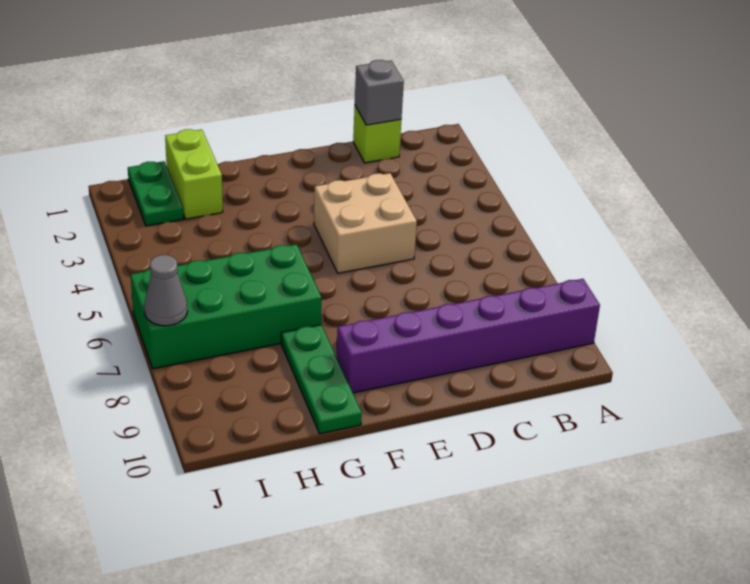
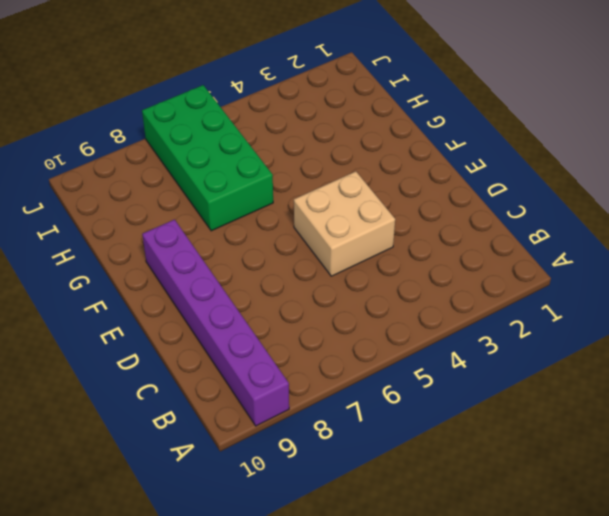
none -> lime 1x1 brick [353,106,401,163]
none -> green 1x3 plate [281,325,362,434]

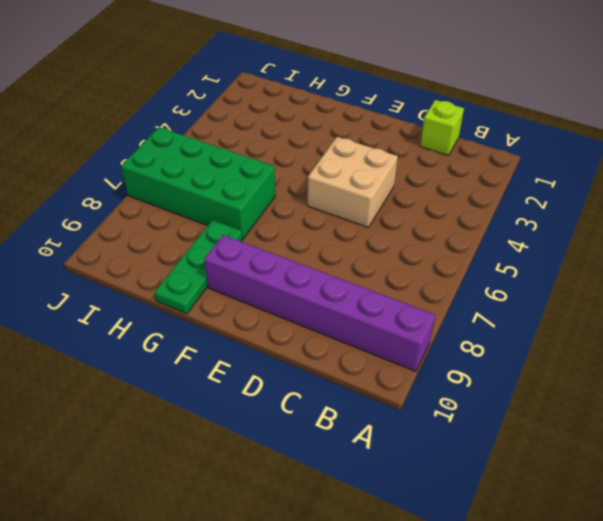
none -> lime 1x2 brick [165,129,223,219]
none -> green 1x2 plate [128,161,184,226]

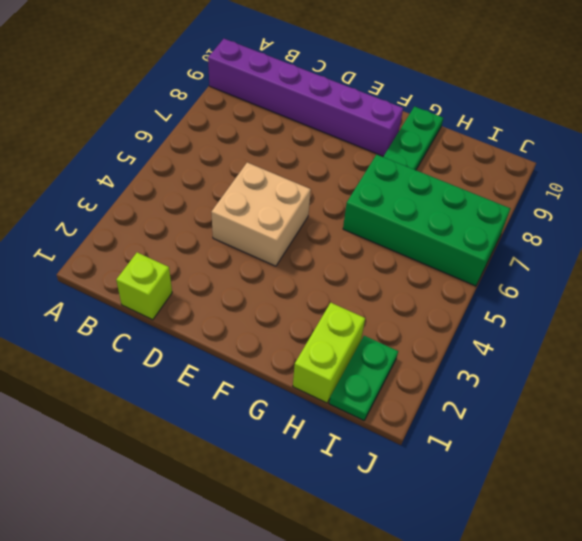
none -> grey 1x1 brick [355,60,404,125]
none -> grey 1x1 cone [144,255,188,326]

